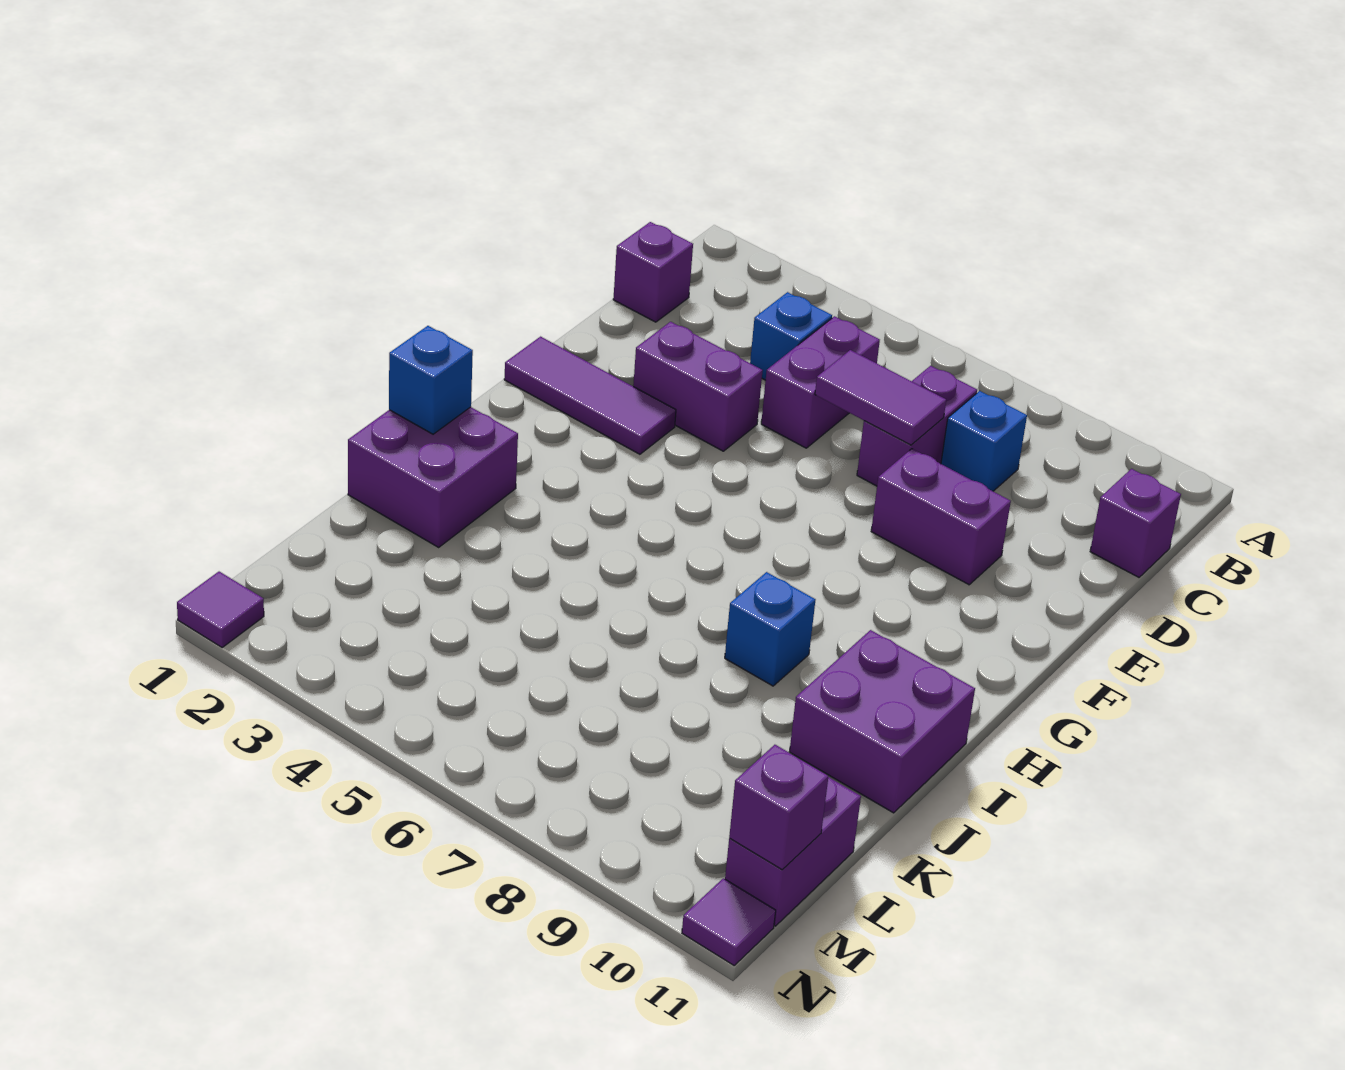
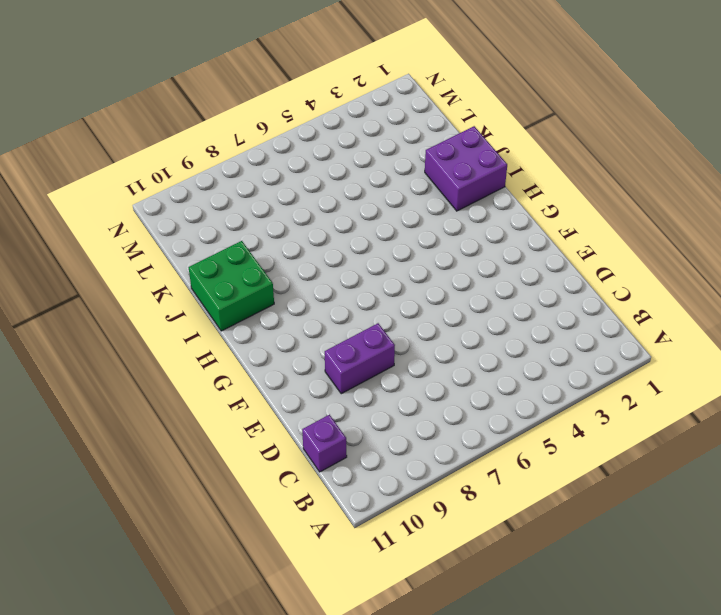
green 2x2 brick [189,241,274,331] -> purple 2x2 brick [789,630,975,813]
none -> purple 1x1 brick [613,222,693,322]
none -> blue 1x1 brick [750,292,832,380]
none -> purple 1x2 brick [761,316,880,448]

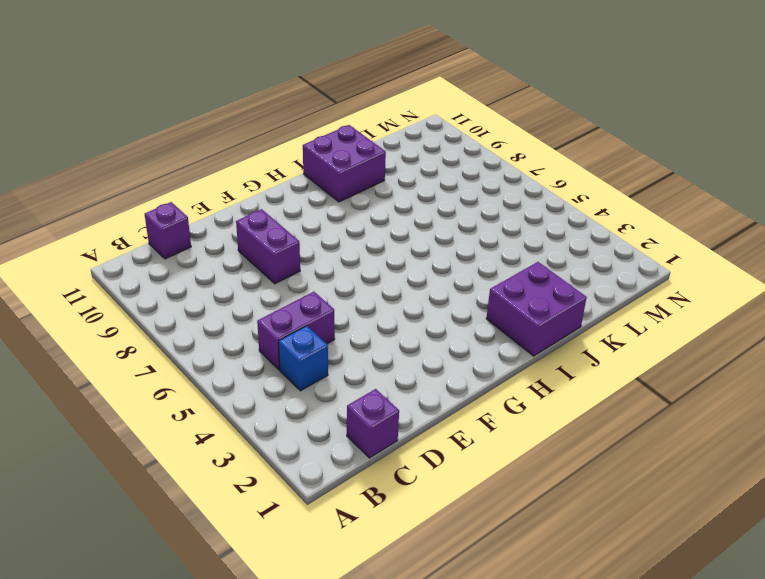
none -> purple 1x2 brick [857,366,977,486]
none -> blue 1x1 brick [941,391,1027,491]
none -> purple 1x2 brick [633,322,763,451]

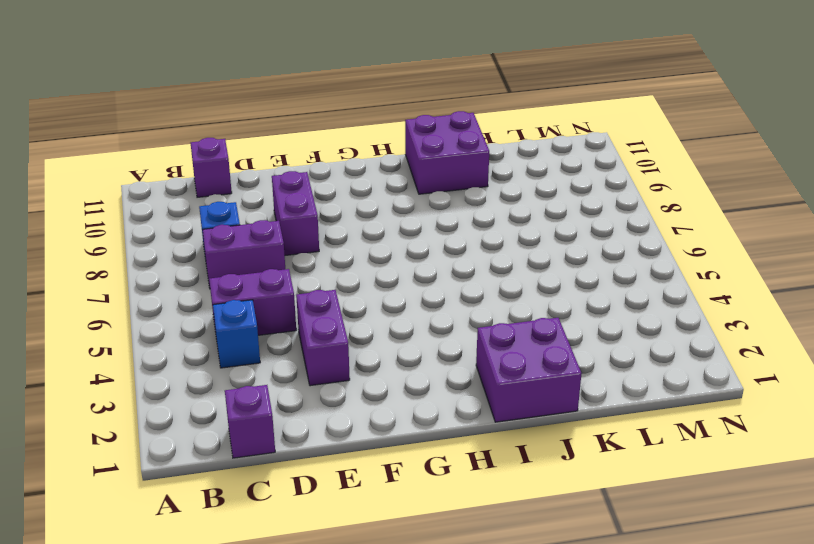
none -> purple 1x3 tile [504,337,676,454]
none -> blue 1x1 brick [725,572,815,686]
none -> purple 1x2 brick [725,777,861,926]

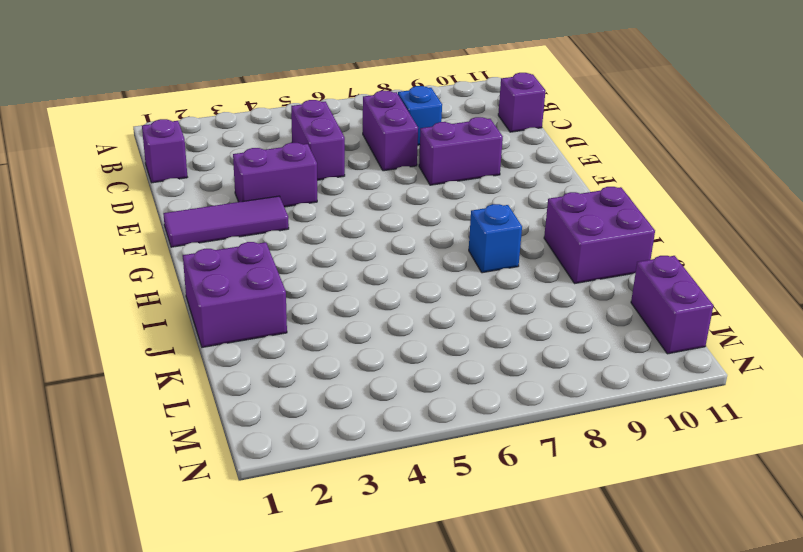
none -> blue 1x1 brick [750,292,832,380]
none -> purple 1x1 tile [177,572,264,647]
none -> purple 1x1 tile [682,878,776,965]

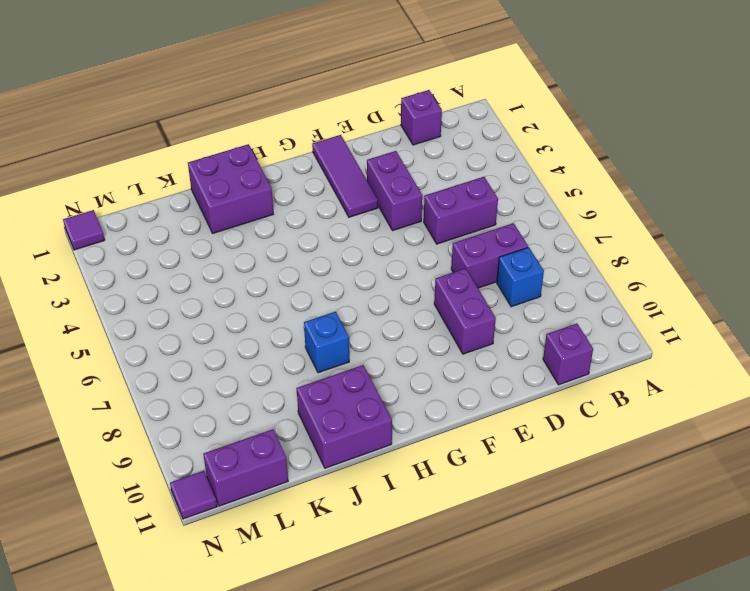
none -> blue 1x1 brick [750,292,832,380]
none -> purple 1x2 tile [815,350,946,445]
none -> blue 1x1 brick [389,326,473,434]

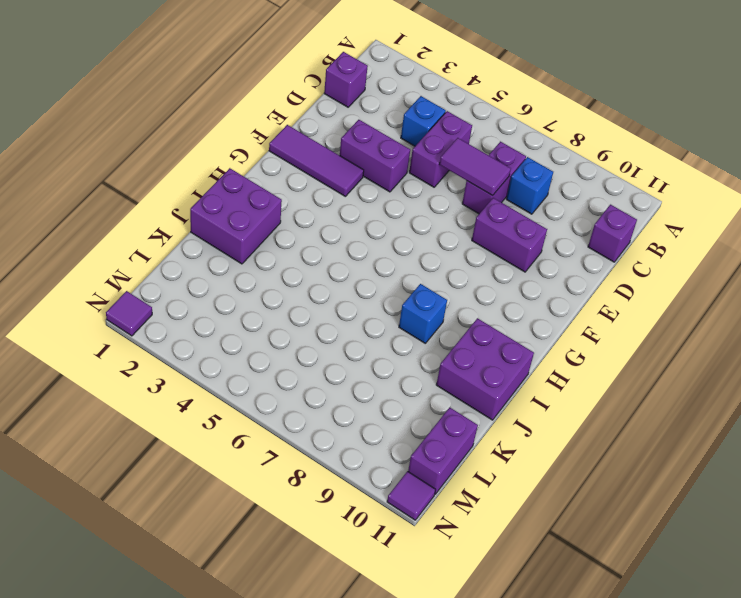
none -> blue 1x1 brick [389,326,473,434]
none -> purple 1x1 brick [729,745,828,870]

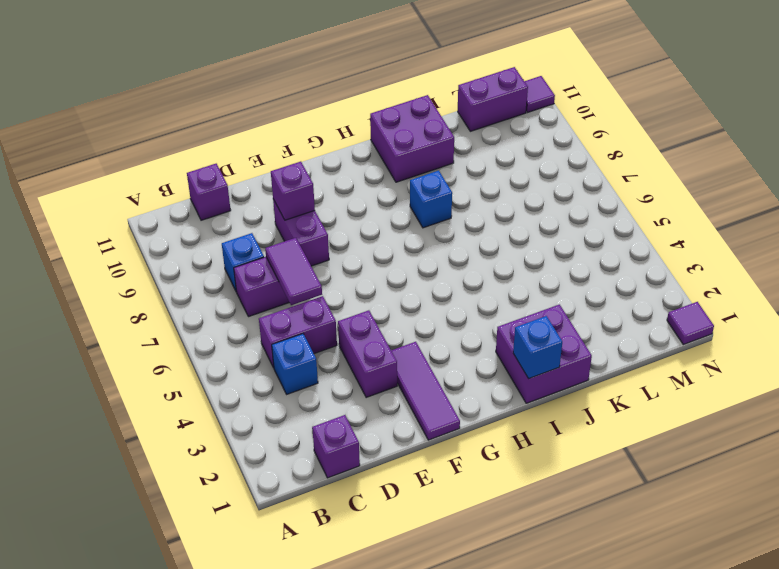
purple 1x1 brick [271,162,315,220] -> purple 1x1 brick moved to [729,745,828,870]

